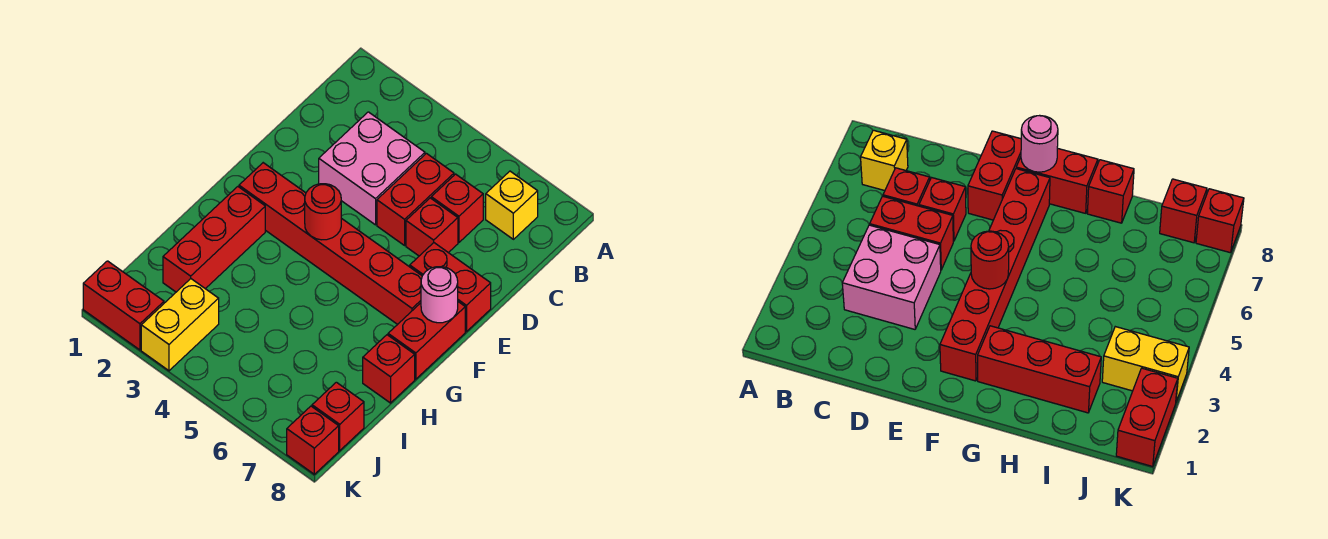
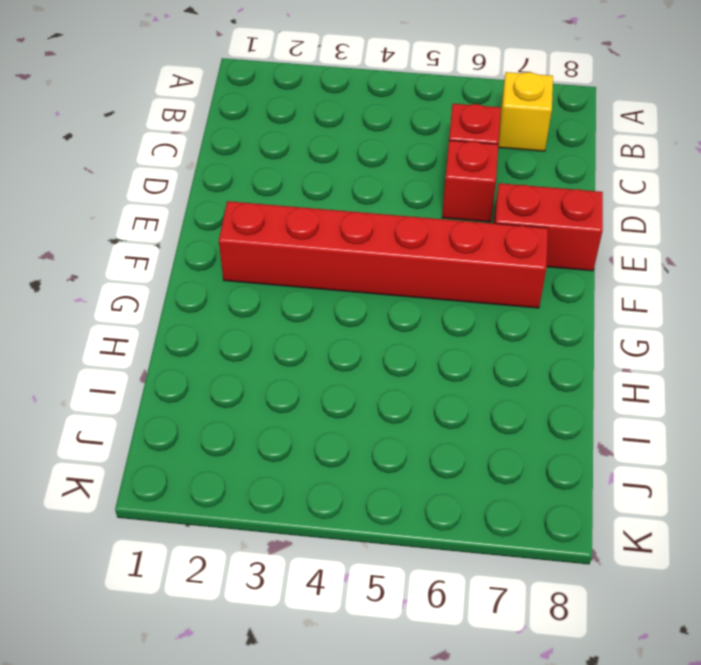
none -> pink 2x2 brick [319,112,425,225]
none -> red 1x2 brick [377,154,454,245]
none -> red 1x2 brick [388,302,465,379]

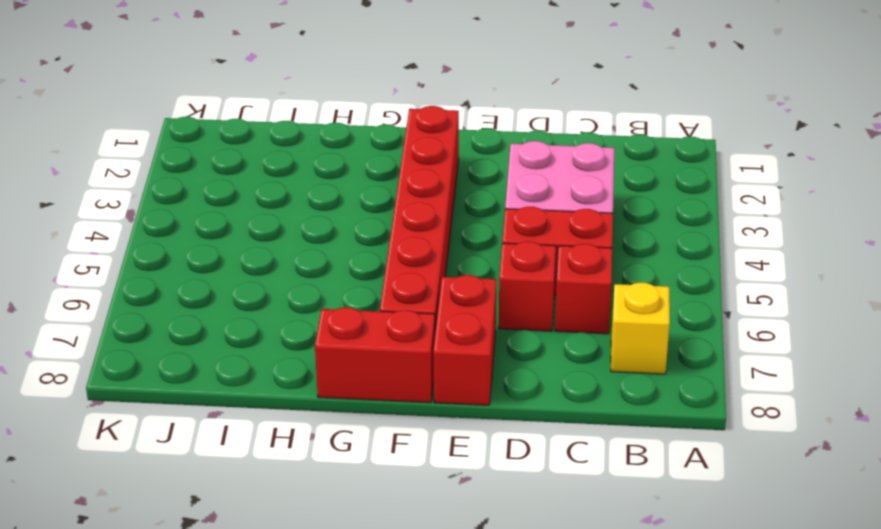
none -> red 1x3 brick [163,187,265,292]
none -> red 1x1 brick [363,335,415,403]
none -> yellow 1x2 brick [141,279,219,371]

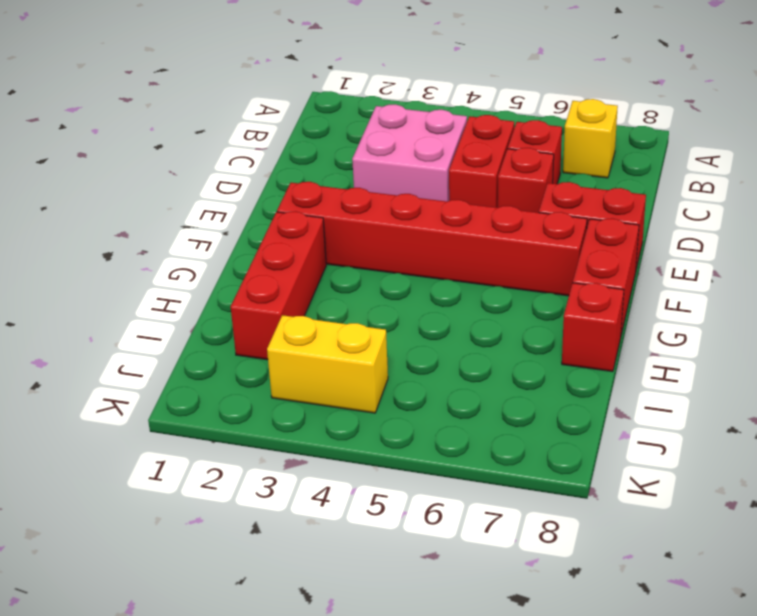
yellow 1x2 brick [267,315,388,413] -> yellow 1x2 brick turned to [141,279,219,371]
none -> red 1x1 brick [312,382,364,451]
none -> red 1x2 brick [83,261,164,350]
none -> red 1x1 brick [287,406,339,474]

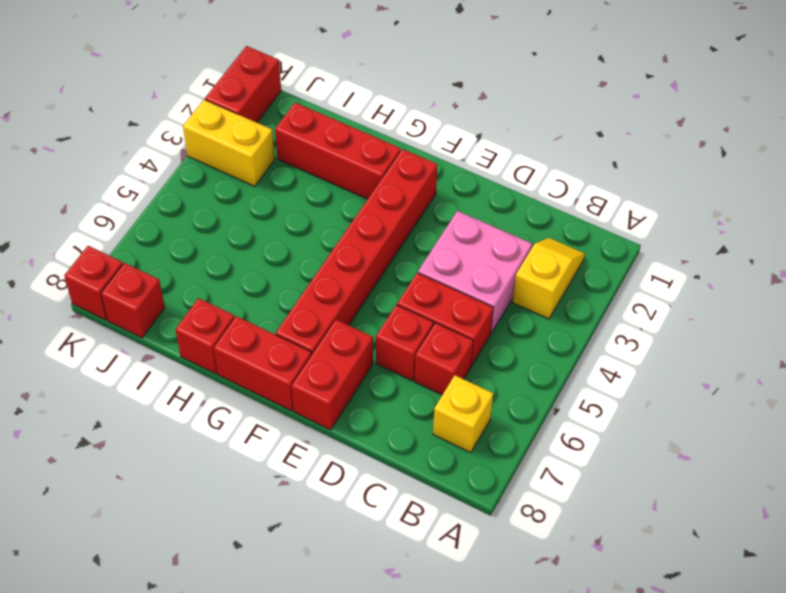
yellow 1x2 slope [512,238,585,319] -> none
none -> red 1x1 round brick [305,184,341,240]
none -> pink 1x1 round brick [421,267,458,323]

